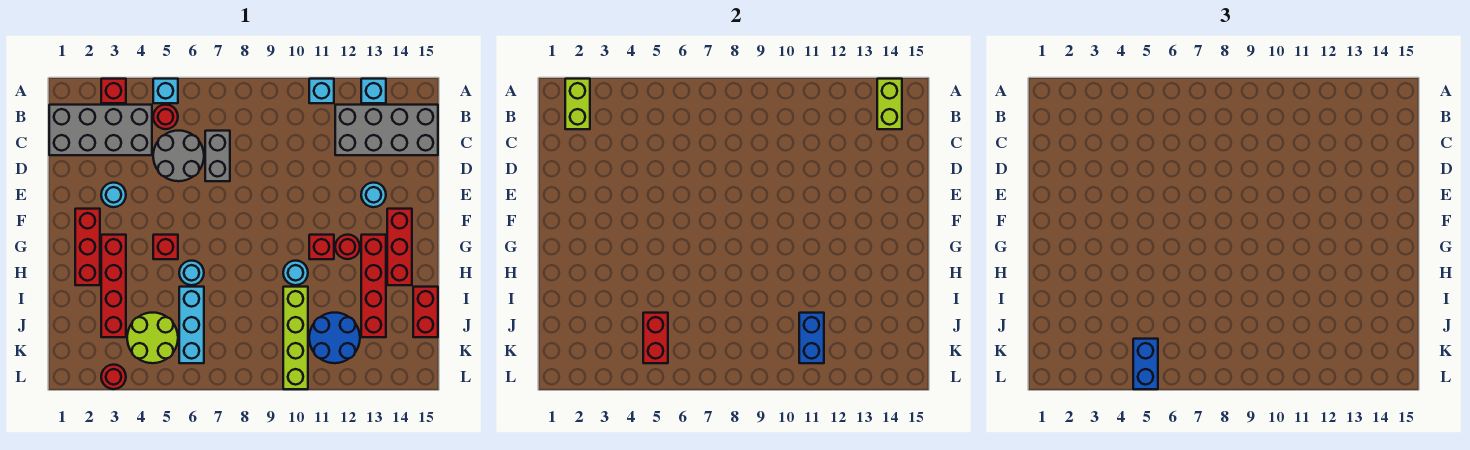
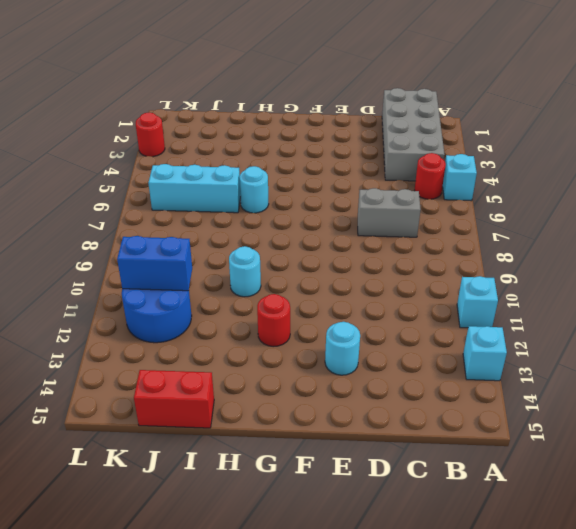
none -> red 1x1 brick [101,79,126,103]
none -> grey 2x4 brick [335,105,438,155]
none -> grey 2x2 round brick [153,131,204,181]
none -> cyan 1x1 round brick [101,183,126,207]

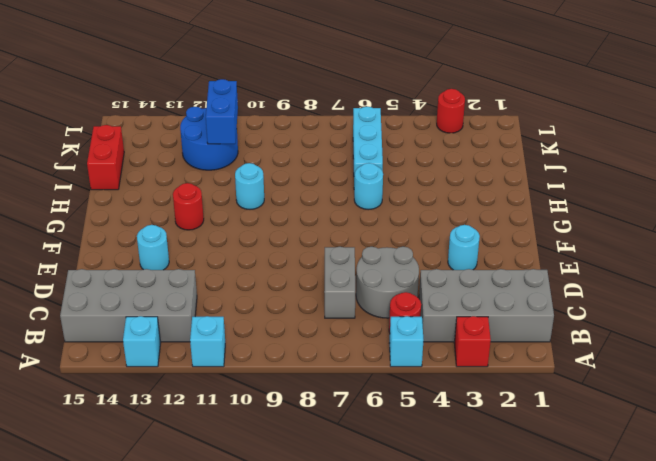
none -> red 1x3 brick [75,209,100,285]
none -> red 1x3 brick [387,209,412,285]
none -> red 1x4 brick [101,235,126,337]
none -> red 1x1 brick [153,235,178,259]

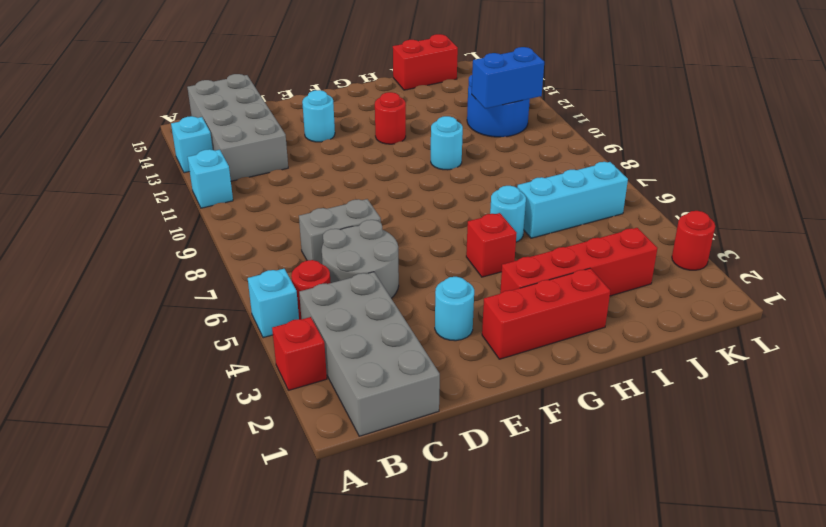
none -> red 1x3 brick [387,209,412,285]
none -> red 1x1 brick [309,235,334,259]
none -> red 1x4 brick [361,235,386,337]
none -> lime 1x4 brick [283,287,308,389]

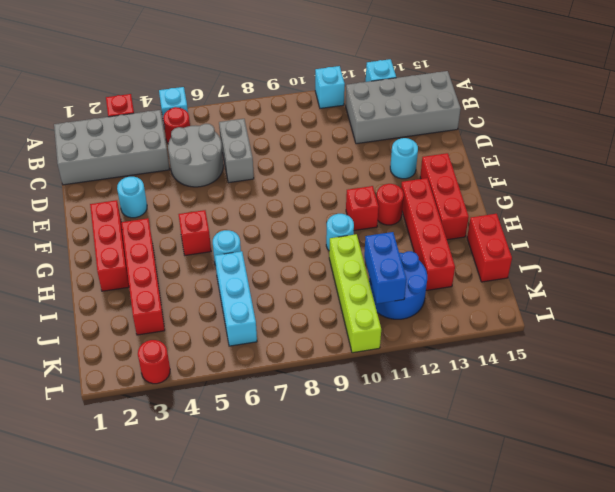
none -> lime 2x2 round brick [127,313,178,363]
none -> lime 1x2 brick [565,79,590,129]
none -> lime 1x2 brick [877,79,902,129]
none -> red 1x2 brick [643,313,668,363]

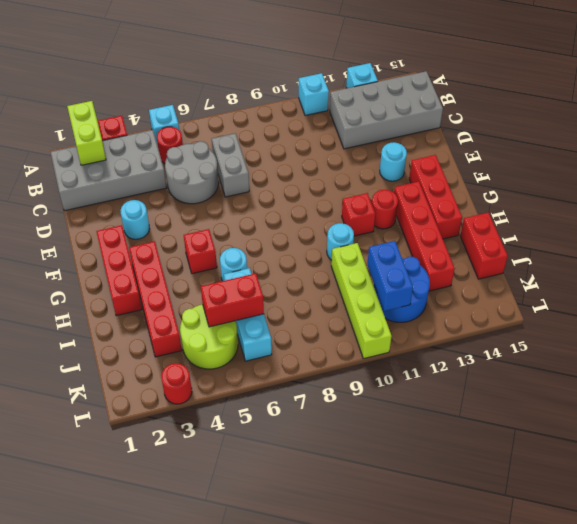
red 1x2 brick [201,273,264,327] -> red 1x2 brick turned to [643,313,668,363]
none -> lime 1x2 brick [877,79,902,129]
none -> blue 1x2 brick [1133,339,1158,389]

